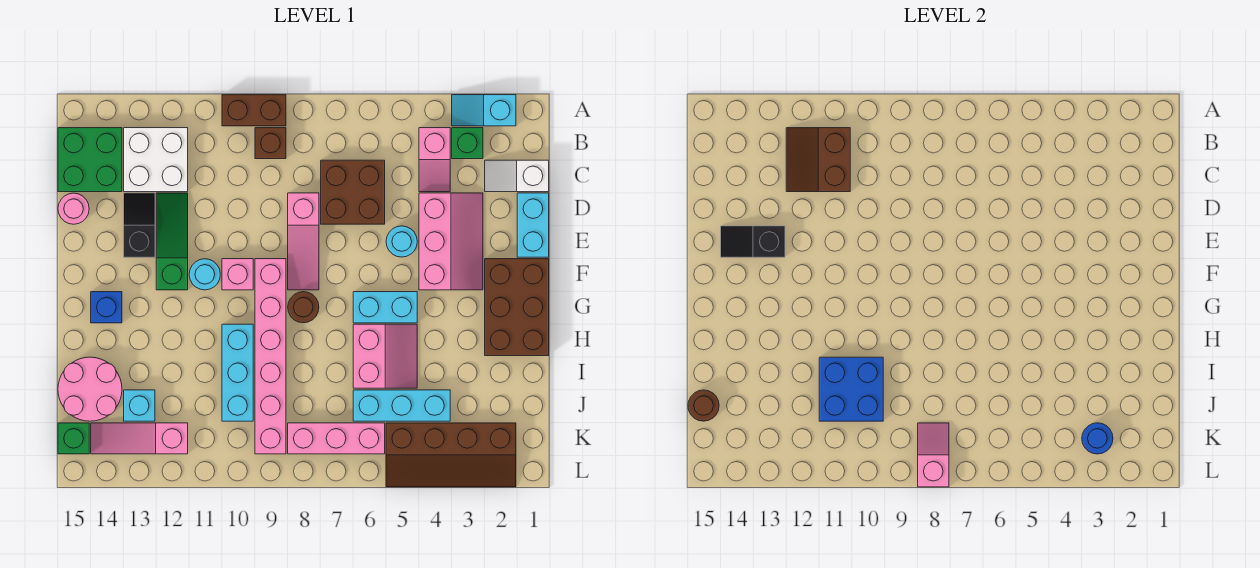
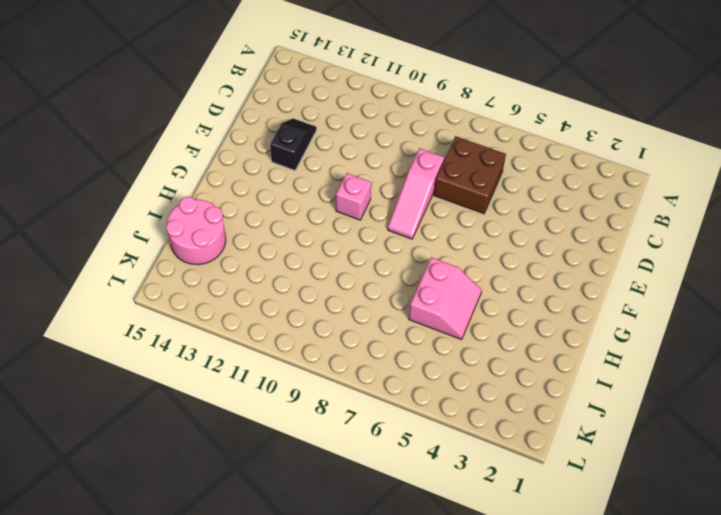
none -> cyan 1x2 slope [452,95,516,126]
none -> brown 1x2 brick [222,95,286,126]
none -> green 1x1 brick [452,128,483,159]
none -> pink 1x2 slope [419,128,450,192]

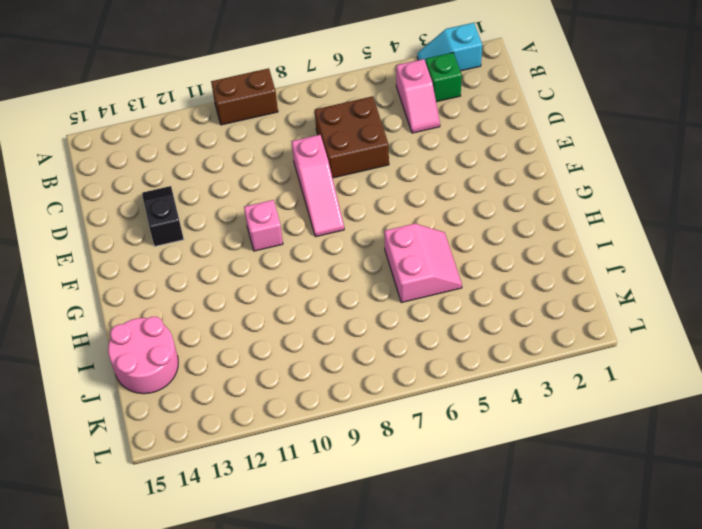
none -> brown 1x1 brick [255,128,286,159]
none -> white 2x2 brick [124,128,188,192]
none -> green 2x2 brick [58,128,122,192]
none -> white 1x2 slope [485,160,549,192]

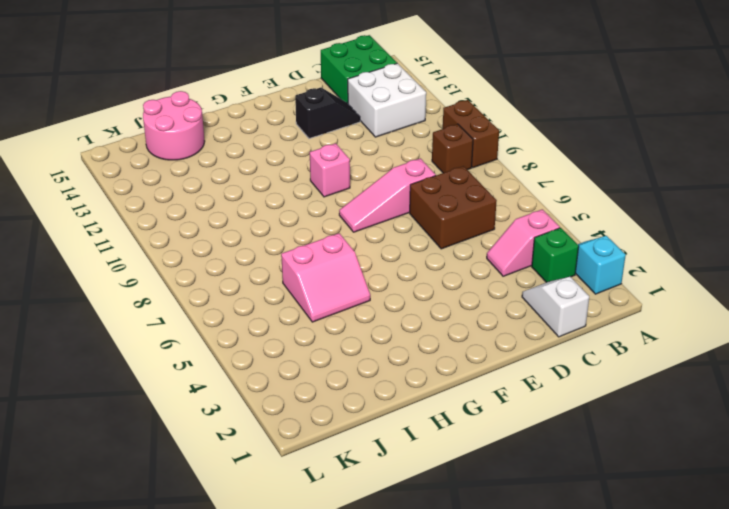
none -> cyan 1x2 brick [517,193,549,257]
none -> pink 2x3 slope [419,193,483,290]
none -> green 1x3 slope [156,193,188,290]
none -> pink 1x1 round brick [58,193,89,224]

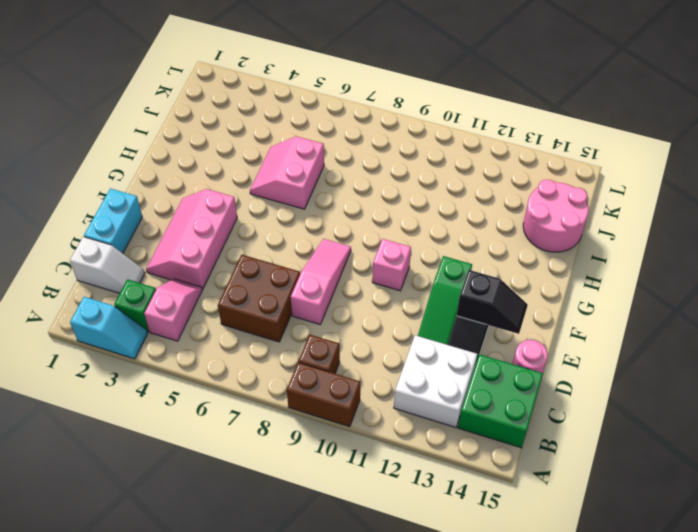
none -> cyan 1x1 round brick [386,226,417,257]
none -> brown 2x3 brick [485,259,549,356]
none -> pink 1x6 brick [255,259,286,454]
none -> cyan 1x1 round brick [189,259,220,290]

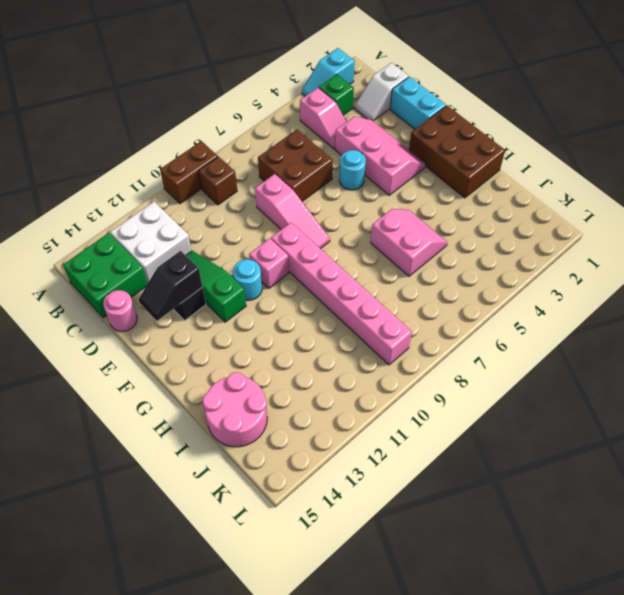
none -> cyan 1x2 brick [353,292,417,323]
none -> brown 1x1 round brick [288,292,319,323]
none -> blue 1x1 brick [91,292,122,323]
none -> cyan 1x3 brick [222,324,253,421]

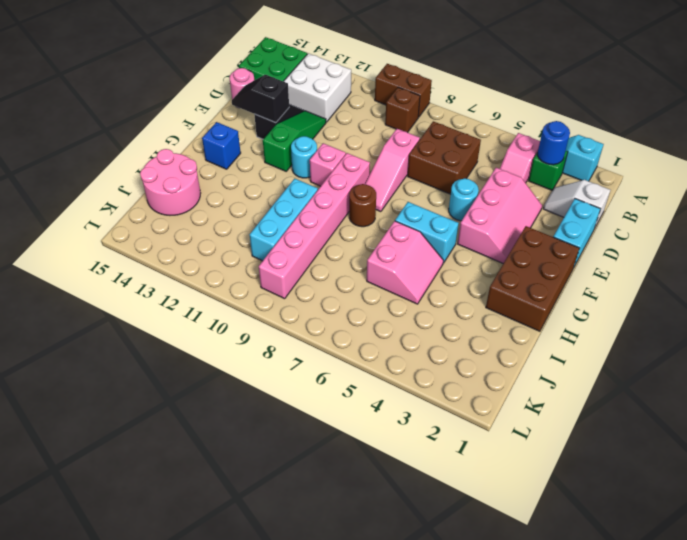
blue 1x1 round brick [538,121,570,165] -> blue 1x1 round brick moved to [1082,423,1113,454]
none -> cyan 1x3 brick [353,390,450,421]
none -> cyan 1x1 brick [124,390,155,421]
none -> brown 2x4 slope [386,423,516,487]
none -> pink 1x3 brick [288,423,385,454]

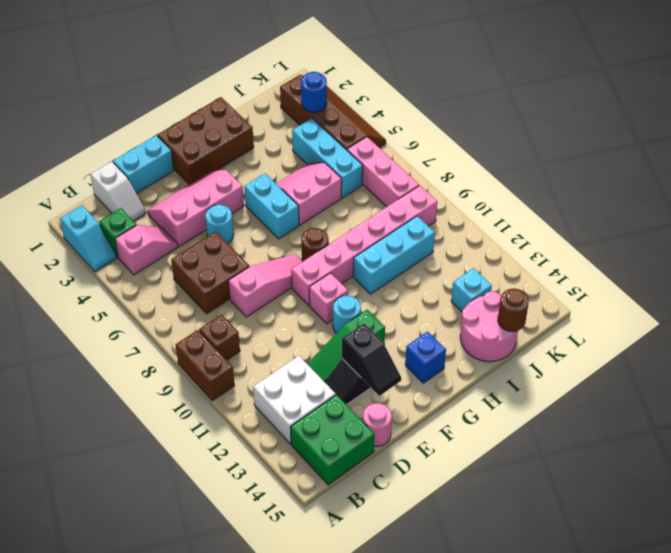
none -> pink 1x3 slope [91,423,188,454]
none -> green 1x1 brick [58,423,89,454]
none -> brown 2x2 slope [786,128,850,192]
none -> blue 2x2 brick [819,357,883,421]

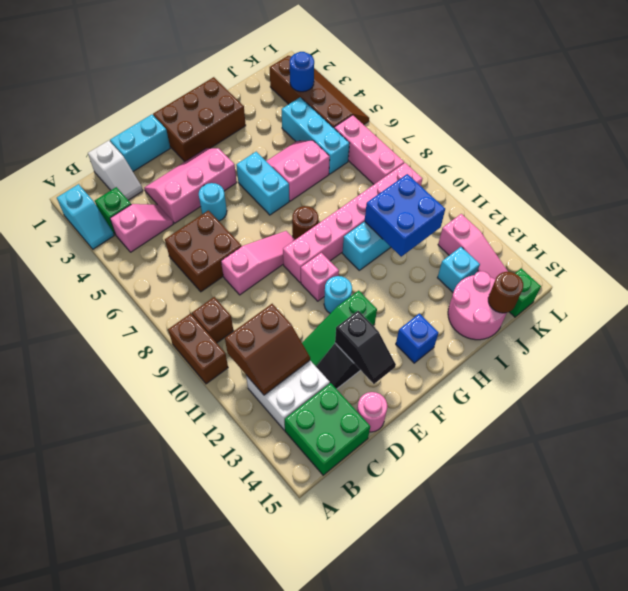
none -> pink 1x2 slope [918,423,949,487]

